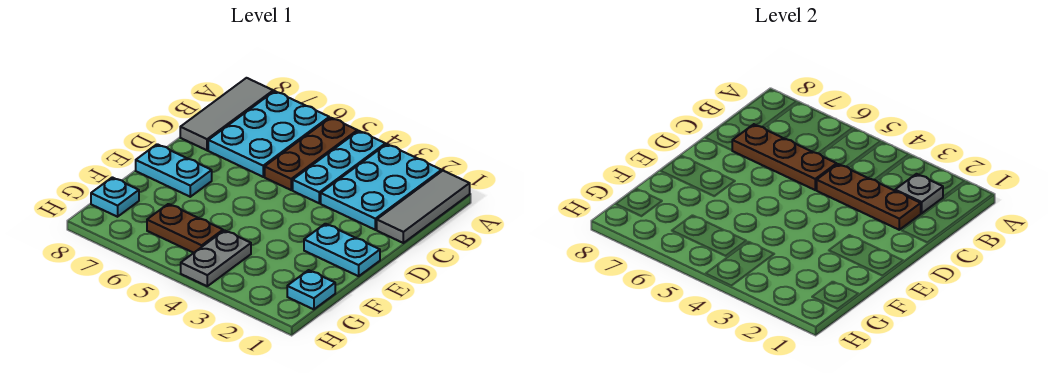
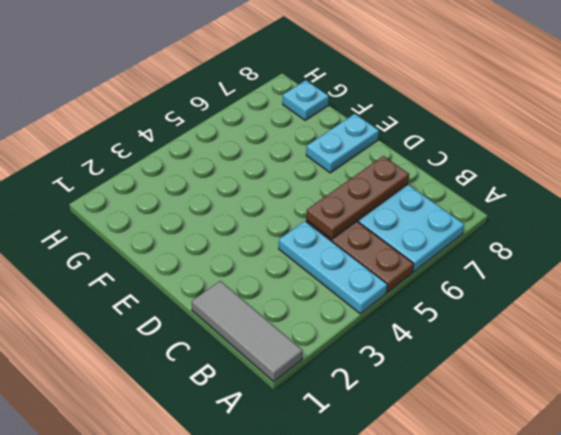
none -> cyan 2x3 plate [321,144,442,230]
none -> grey 1x3 tile [180,78,273,150]
none -> cyan 1x2 plate [304,224,380,276]

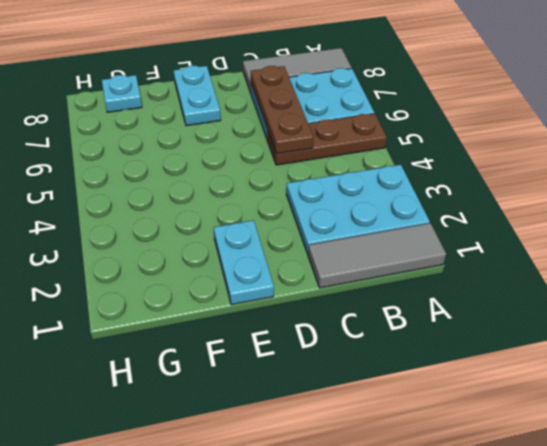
none -> cyan 1x3 plate [293,131,385,203]
none -> cyan 1x1 plate [287,270,335,309]
none -> grey 1x2 plate [181,230,251,286]

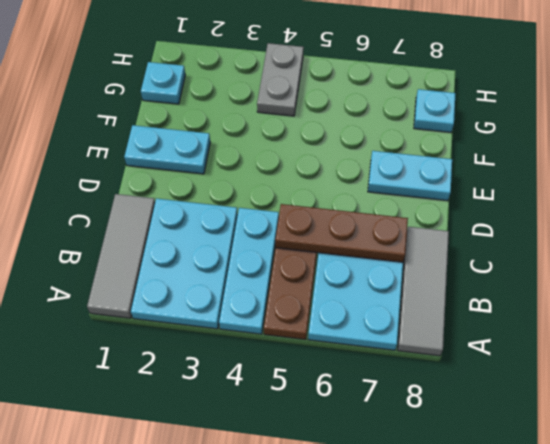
none -> brown 1x2 plate [147,204,223,253]
none -> grey 1x1 plate [895,174,943,213]
none -> brown 1x3 plate [817,164,921,230]

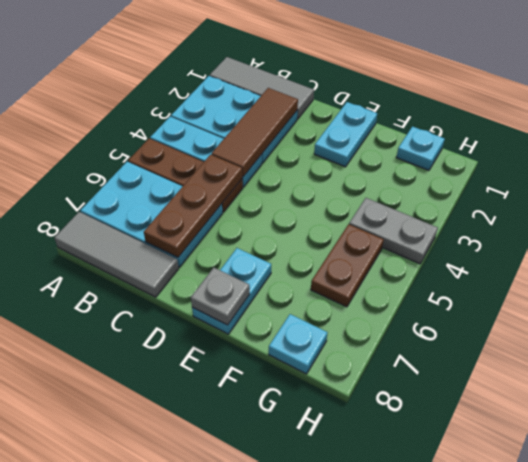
brown 1x3 tile [212,88,298,177] -> brown 1x3 plate [817,164,921,230]
grey 1x1 plate [191,268,250,325] -> grey 1x1 plate moved to [895,174,943,213]

